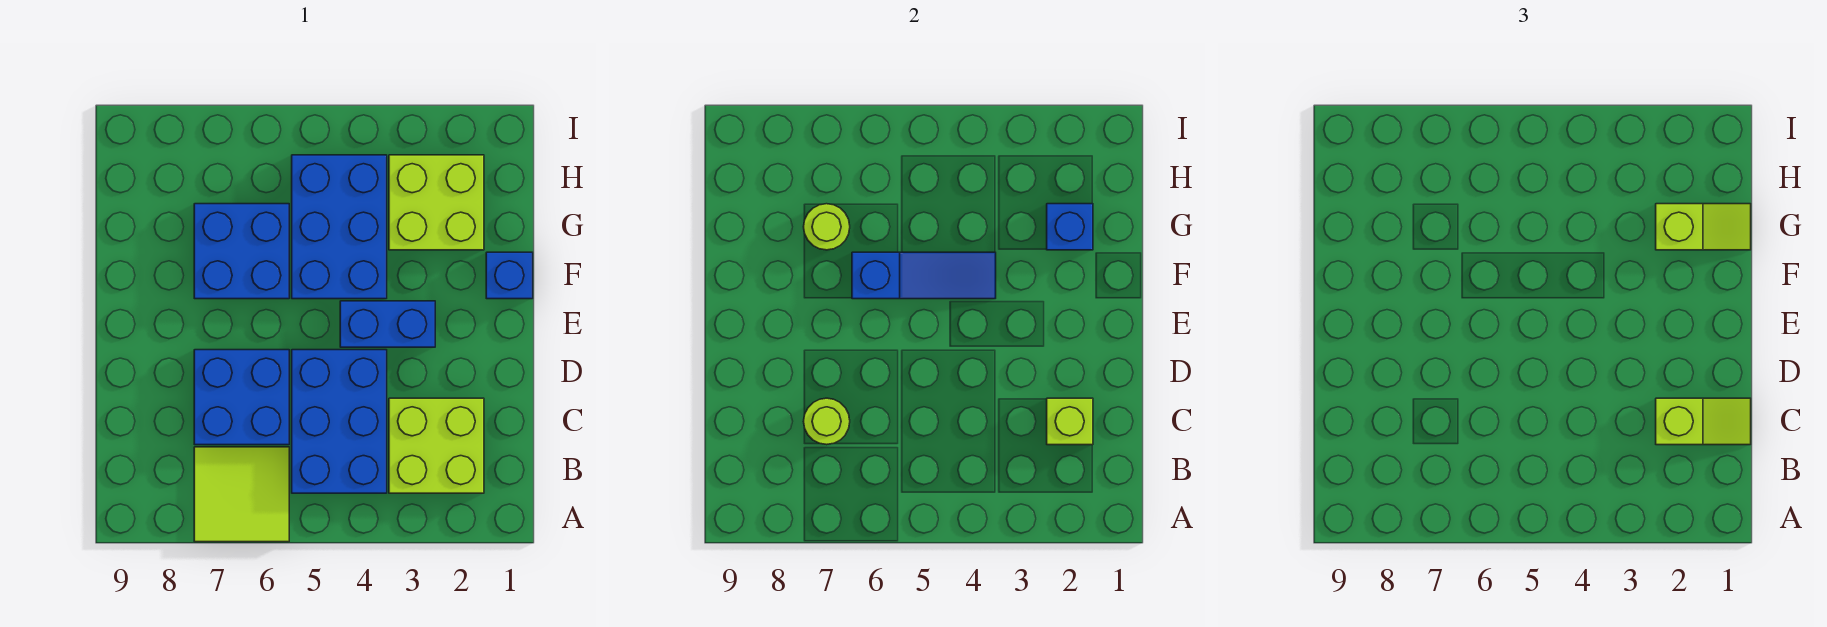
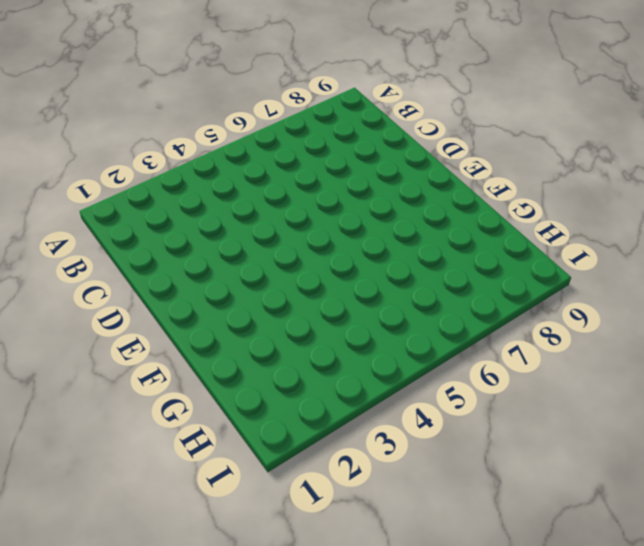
none -> lime 2x2 tile [194,447,289,542]
none -> lime 2x2 brick [389,398,484,493]
none -> blue 2x3 brick [292,350,387,493]

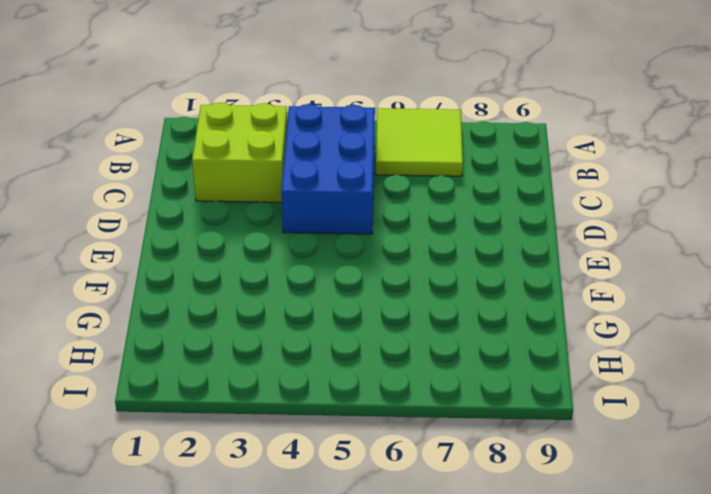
none -> blue 2x2 brick [194,350,289,445]
none -> blue 1x2 brick [340,301,435,347]
none -> blue 1x1 brick [486,252,533,299]

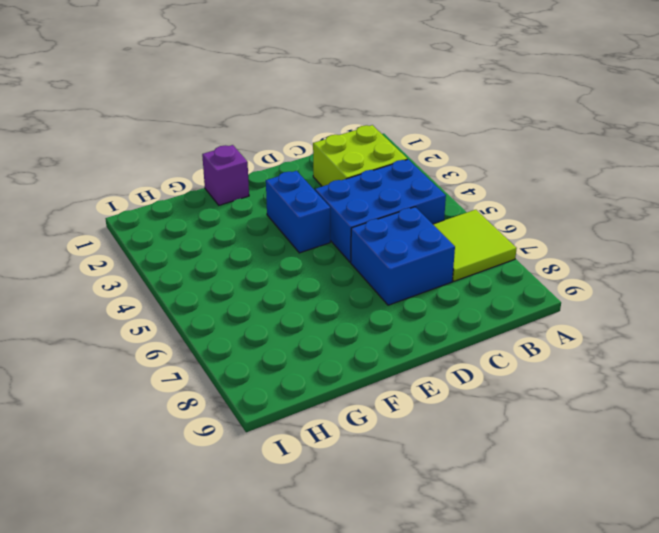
purple 1x1 brick [202,145,249,205] -> blue 1x1 brick [486,252,533,299]
none -> blue 2x3 brick [292,155,387,299]
none -> blue 2x2 brick [194,204,289,299]
none -> lime 2x2 brick [389,155,484,250]

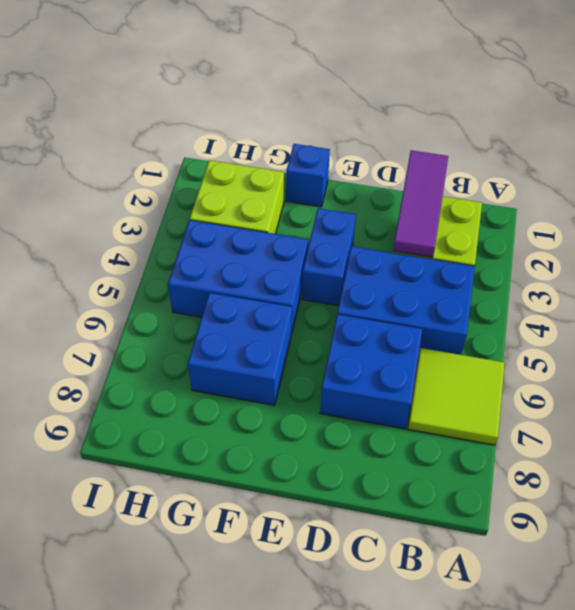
purple 1x3 tile [393,150,448,257] -> lime 1x1 brick [1047,398,1093,445]
none -> lime 1x1 round brick [804,398,850,445]
none -> blue 1x3 slope [852,252,996,299]
none -> blue 1x1 brick [1047,204,1093,250]

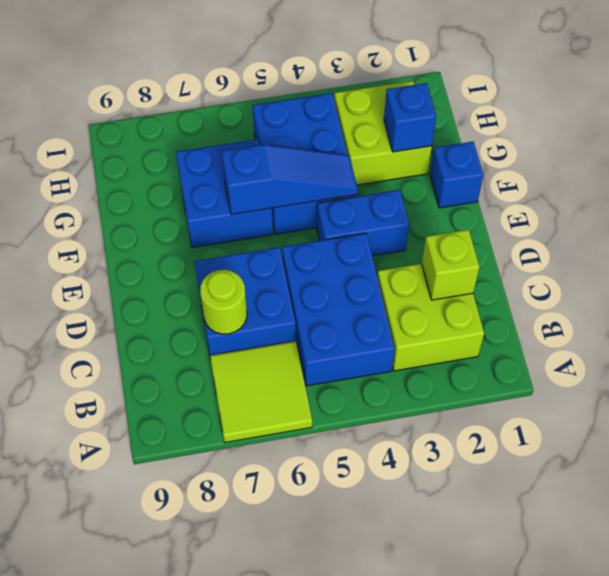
none -> lime 1x1 round brick [804,204,850,250]
none -> lime 1x2 slope [1656,398,1751,445]
none -> lime 1x2 slope [1656,204,1751,250]

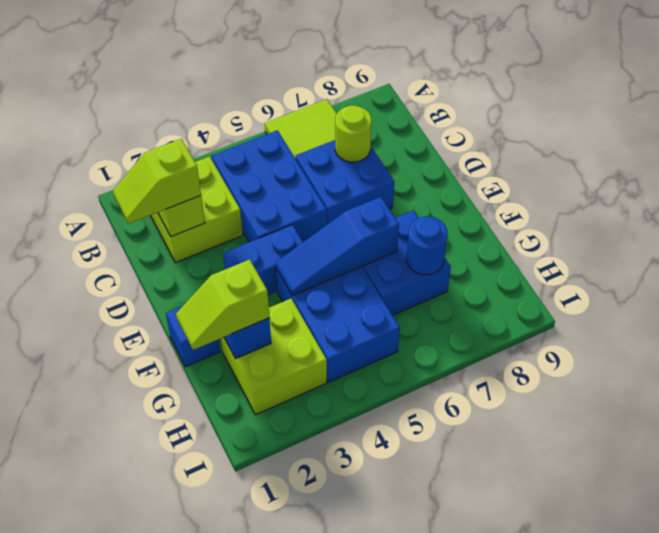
blue 1x1 round brick [407,217,448,275] -> lime 1x1 round brick [804,204,850,250]

